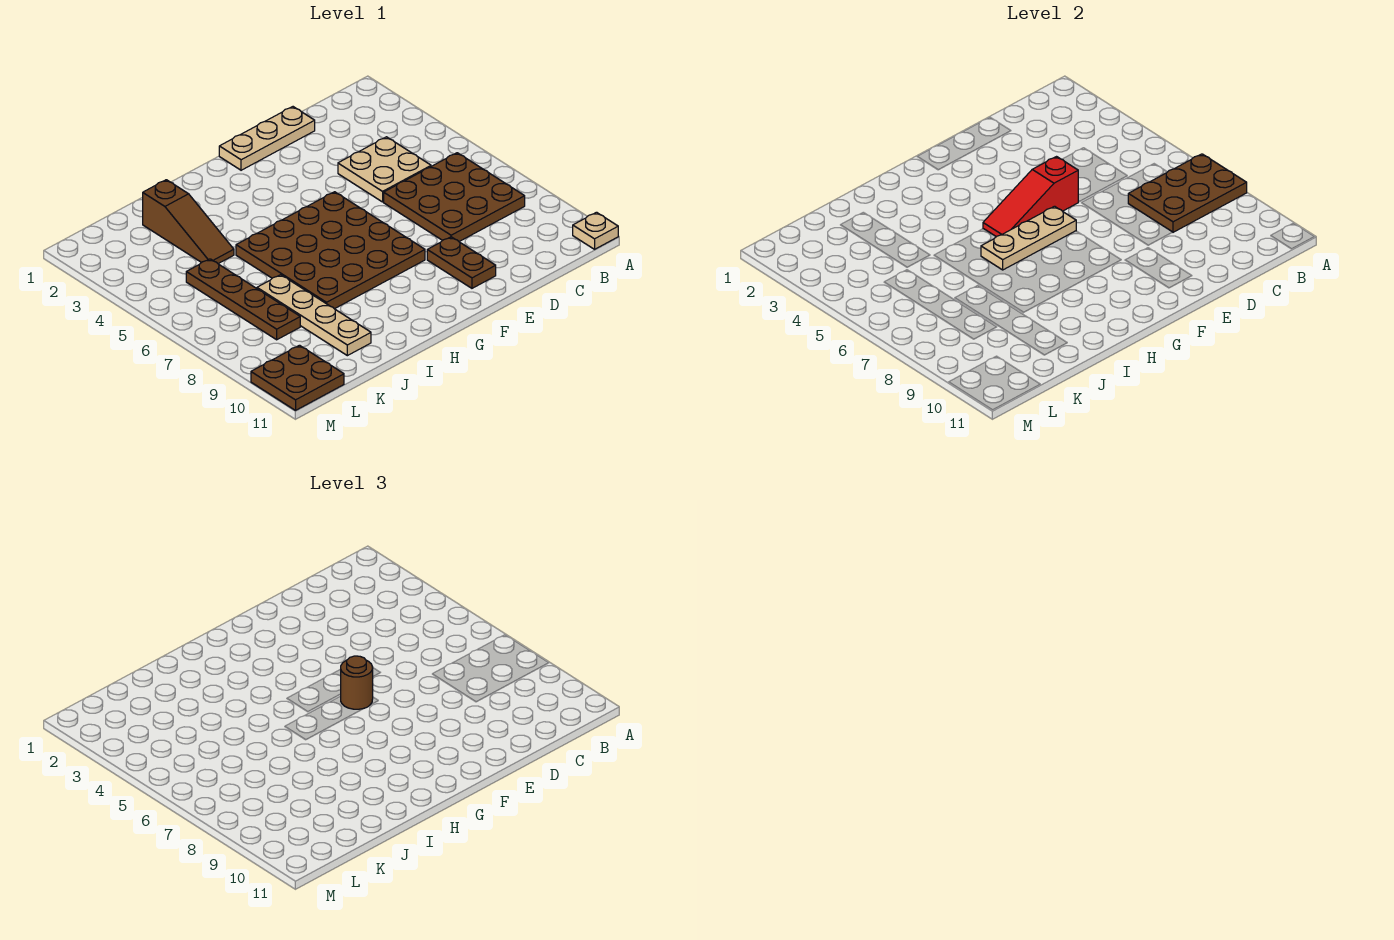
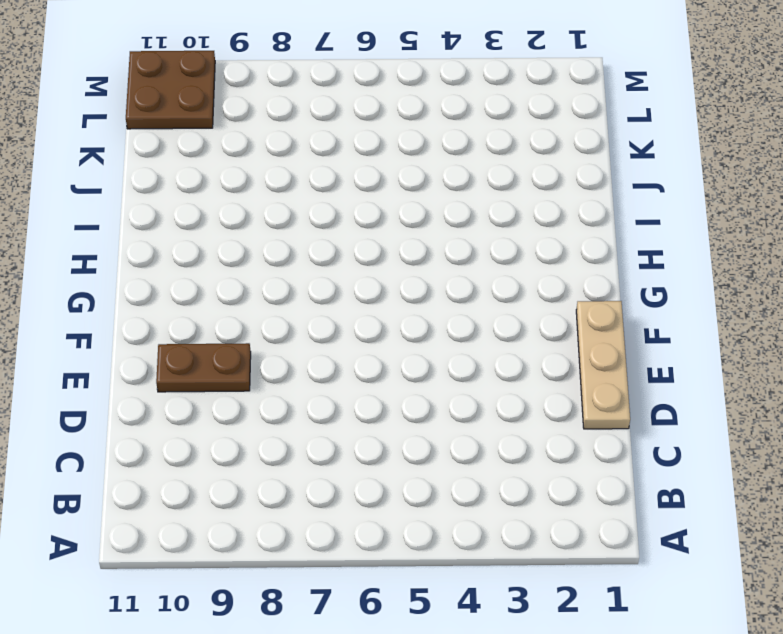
none -> tan 1x1 plate [573,212,618,249]
none -> brown 3x3 plate [384,153,525,241]
none -> tan 2x2 plate [338,137,431,202]

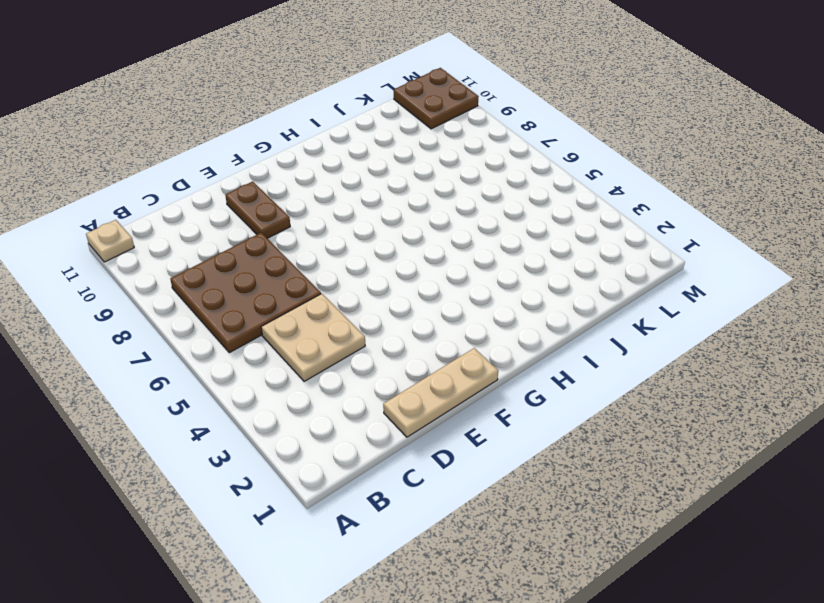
none -> brown 4x4 plate [236,192,425,309]
none -> brown 1x3 slope [143,180,234,264]
none -> tan 1x4 plate [257,275,371,356]

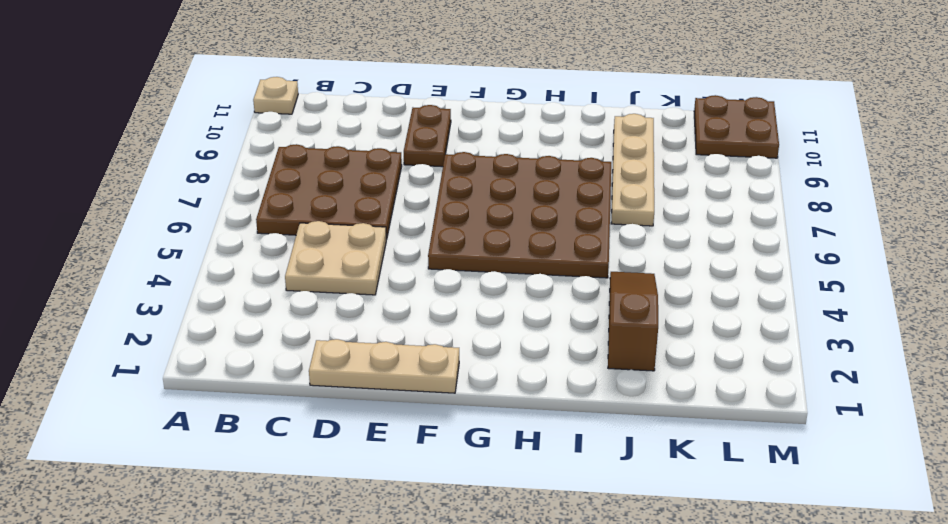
none -> brown 1x4 plate [186,259,300,340]
none -> brown 2x3 plate [1128,154,1247,232]
none -> red 1x3 slope [983,157,1078,237]

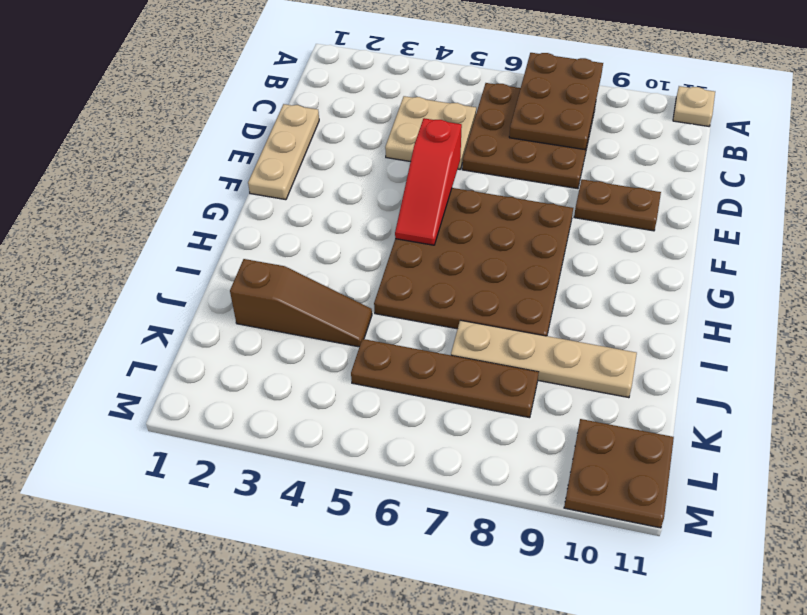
none -> tan 1x3 plate [981,206,1076,270]
none -> brown 1x1 round brick [341,656,373,709]

